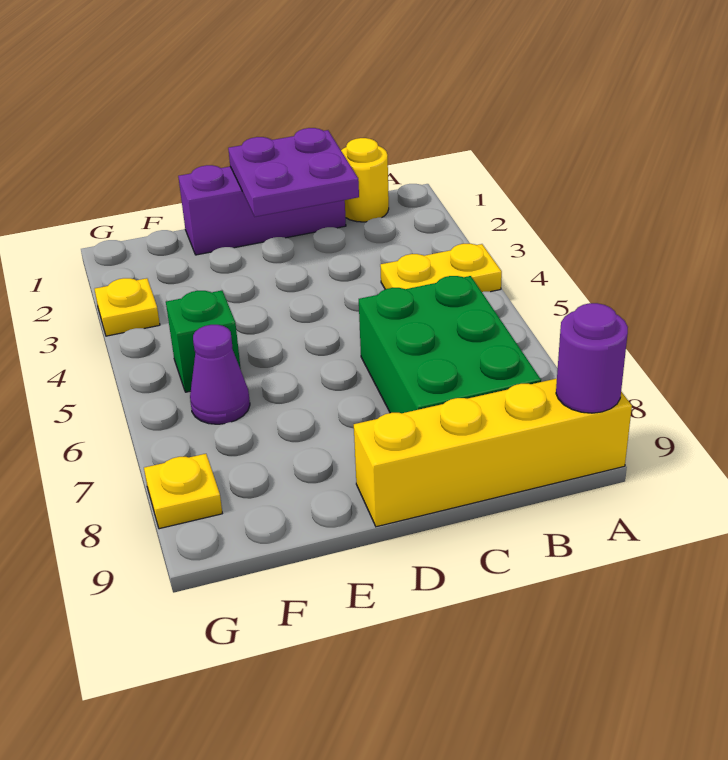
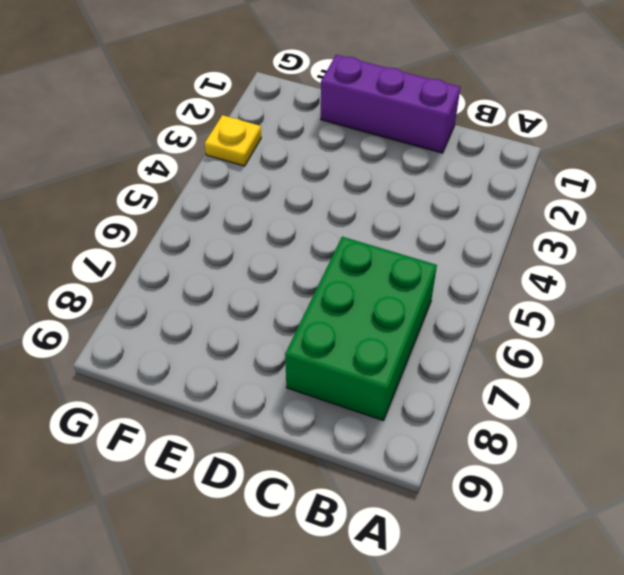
none -> yellow 1x2 plate [380,244,502,292]
none -> yellow 1x4 brick [354,379,632,527]

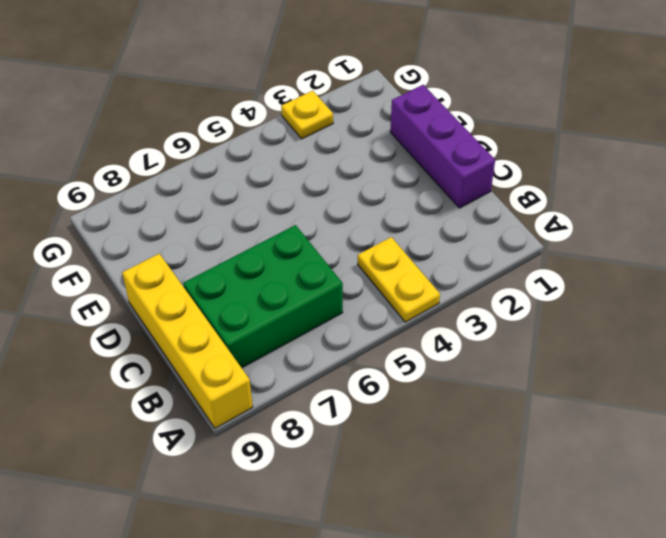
none -> yellow 1x1 round brick [341,138,389,222]
none -> green 1x1 brick [166,291,241,392]

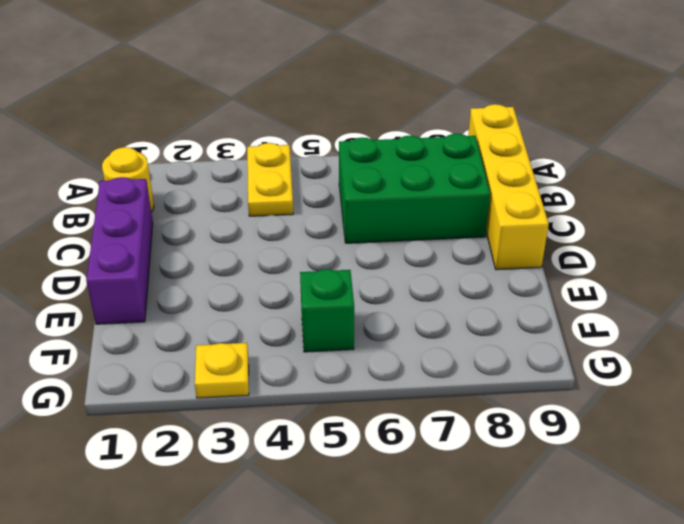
none -> purple 1x1 cone [190,325,250,424]
none -> yellow 1x1 plate [144,454,222,529]

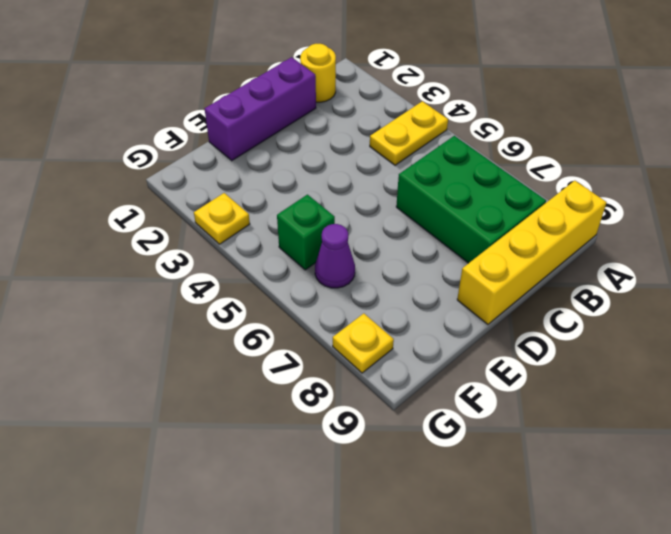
none -> purple 1x1 round brick [556,303,628,413]
none -> purple 2x2 plate [228,128,359,217]

